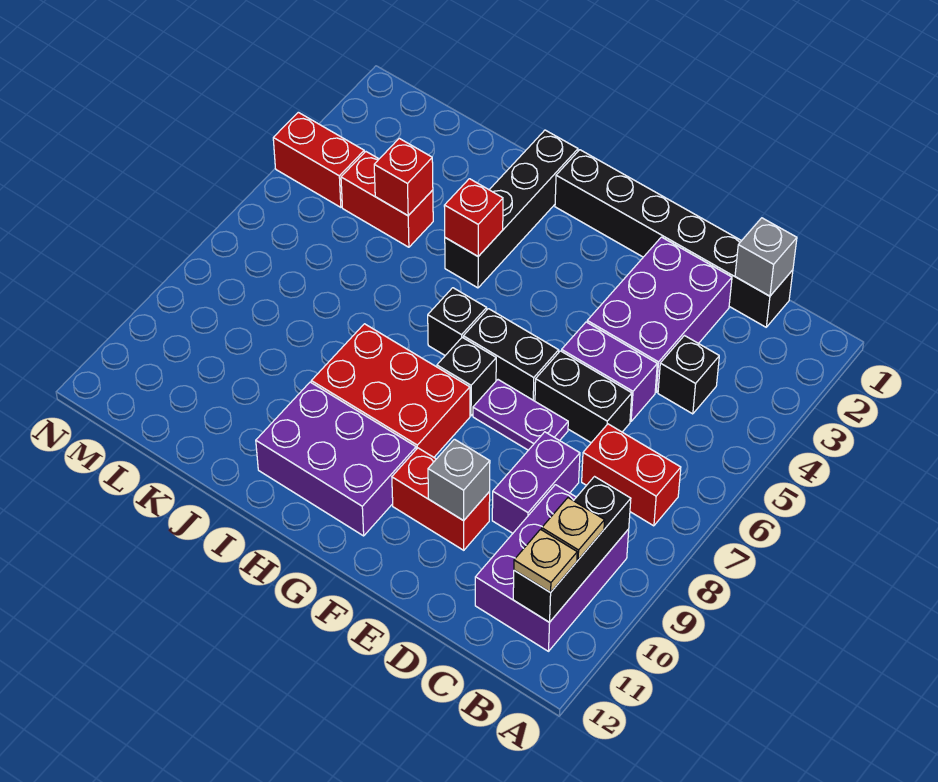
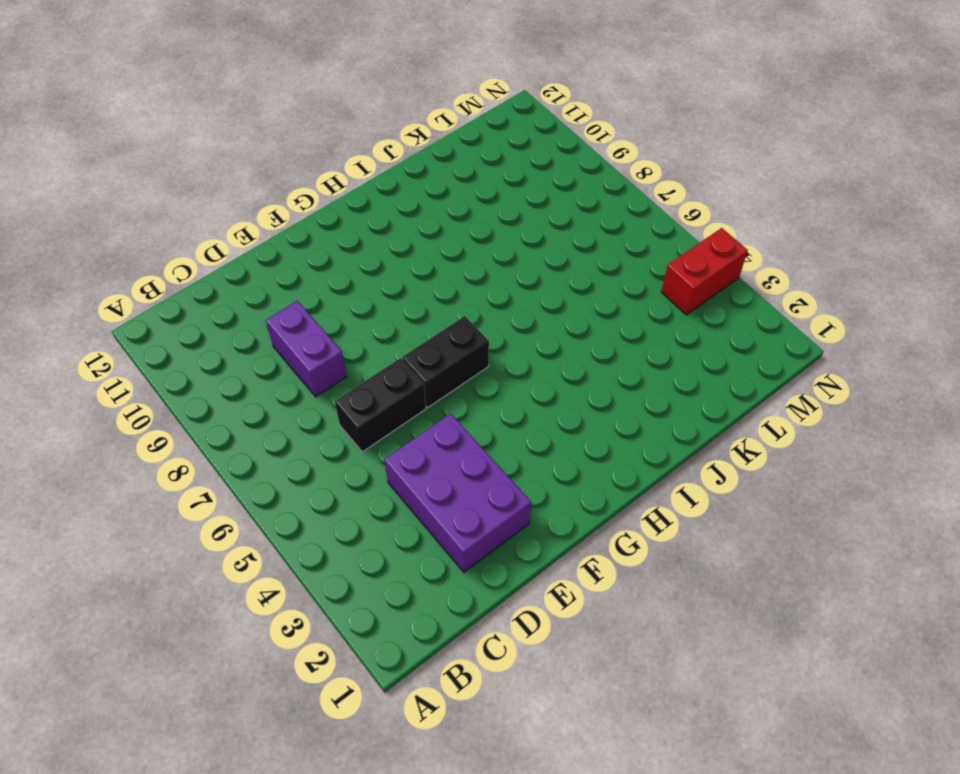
none -> red 1x2 brick [582,424,681,526]
none -> purple 2x3 brick [475,485,629,651]
none -> black 1x6 brick [555,150,793,327]

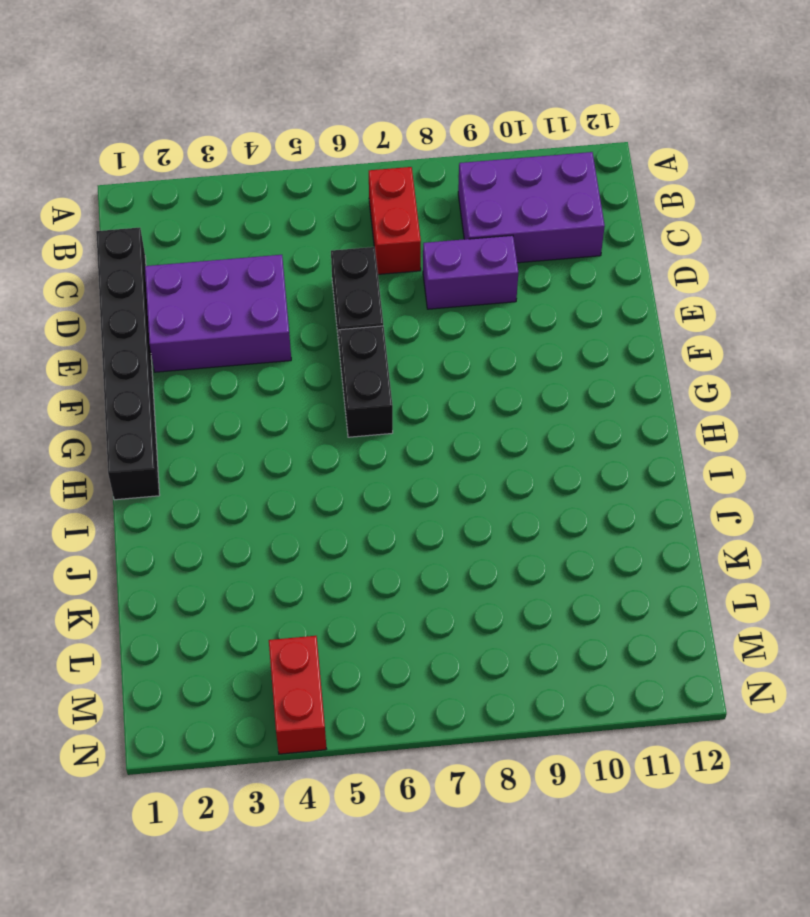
none -> black 1x1 brick [658,336,719,414]
none -> purple 1x2 brick [562,322,657,422]
none -> purple 1x2 plate [473,380,568,450]

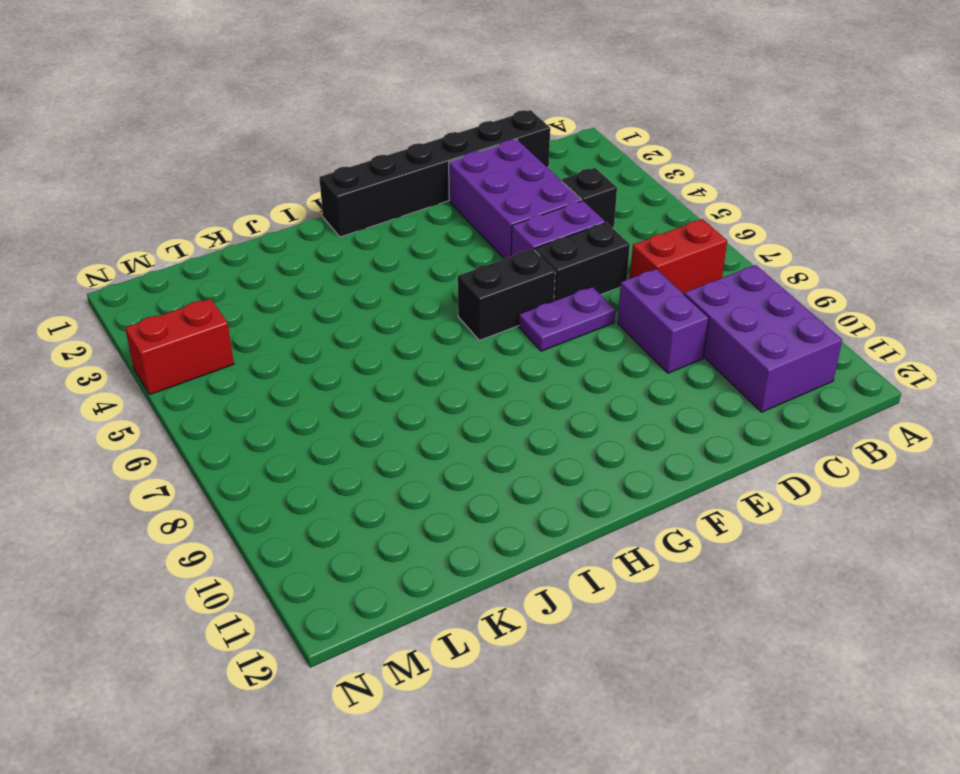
none -> red 1x2 brick [392,448,490,550]
none -> black 1x1 brick [437,337,496,416]
none -> red 2x3 brick [311,324,470,457]

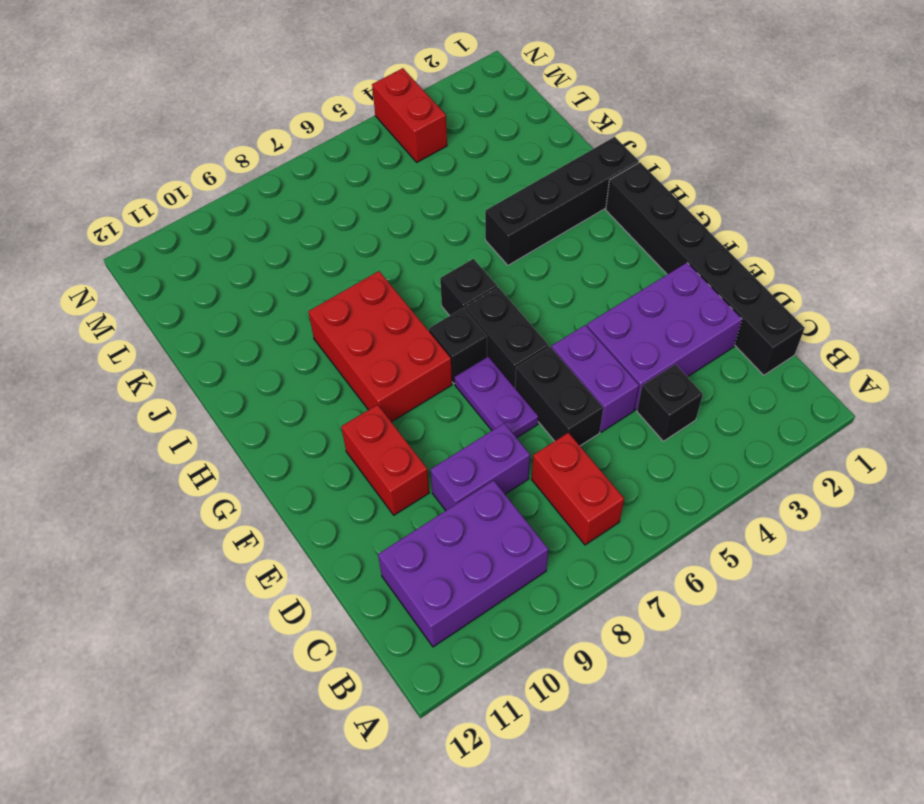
none -> purple 2x3 brick [256,382,416,536]
none -> red 1x2 brick [341,152,433,247]
none -> black 1x3 brick [513,477,631,622]

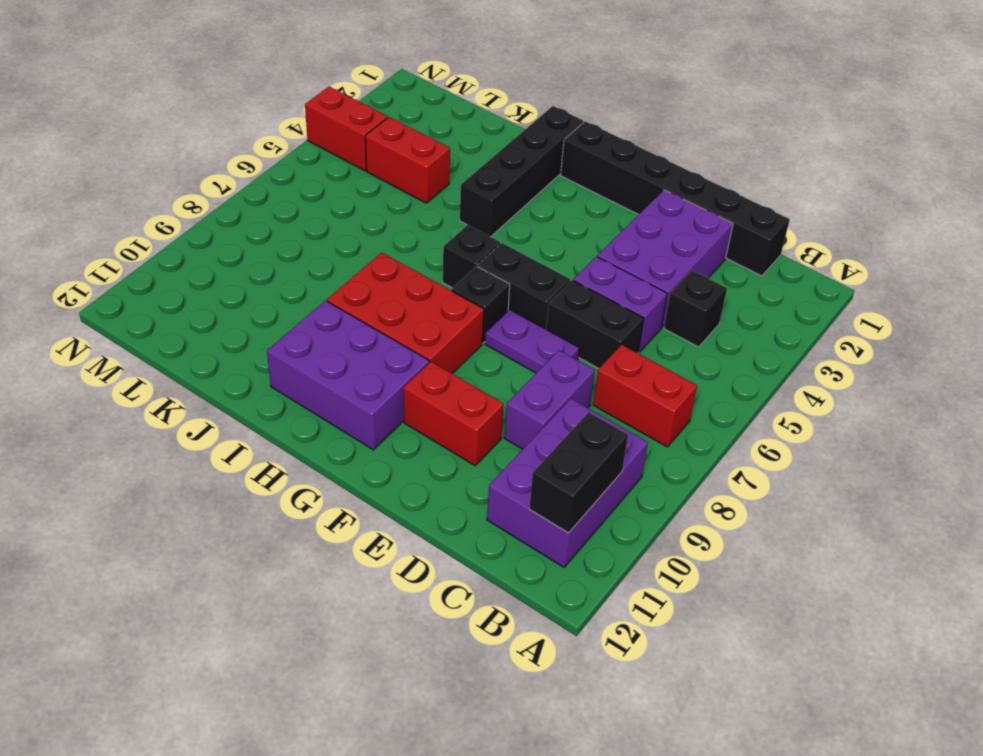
black 1x2 brick [529,412,628,533] -> black 1x3 brick [513,477,631,622]
none -> grey 1x1 brick [735,218,797,296]
none -> grey 1x1 brick [428,439,490,521]
none -> red 1x1 brick [444,179,503,256]

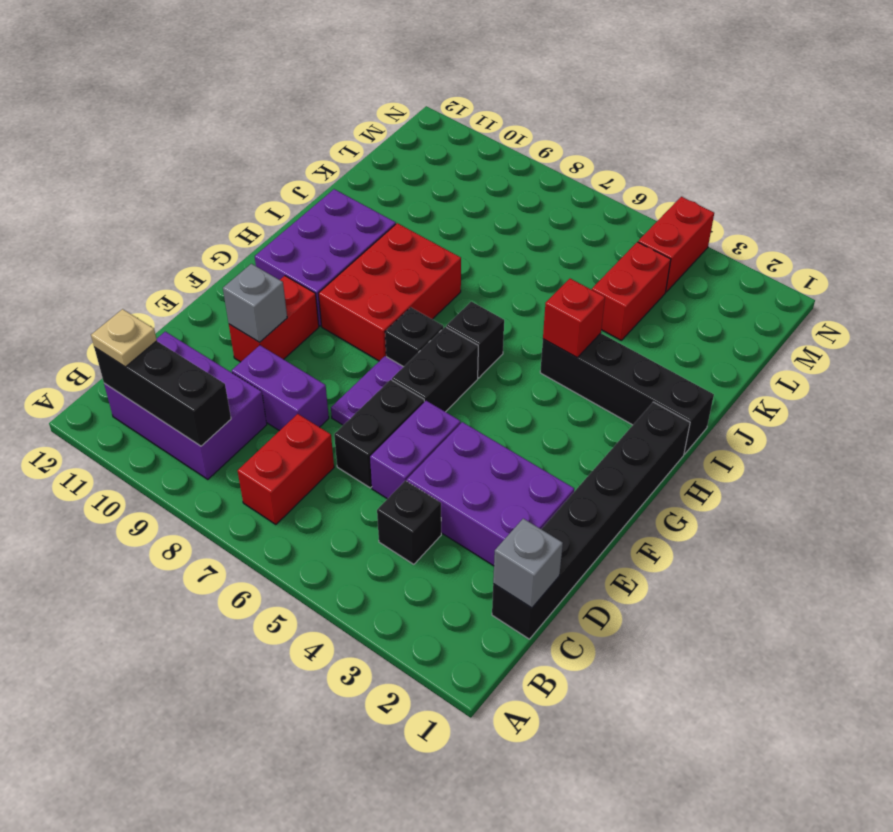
none -> red 1x1 brick [374,138,433,216]
none -> tan 1x1 plate [542,498,605,560]

